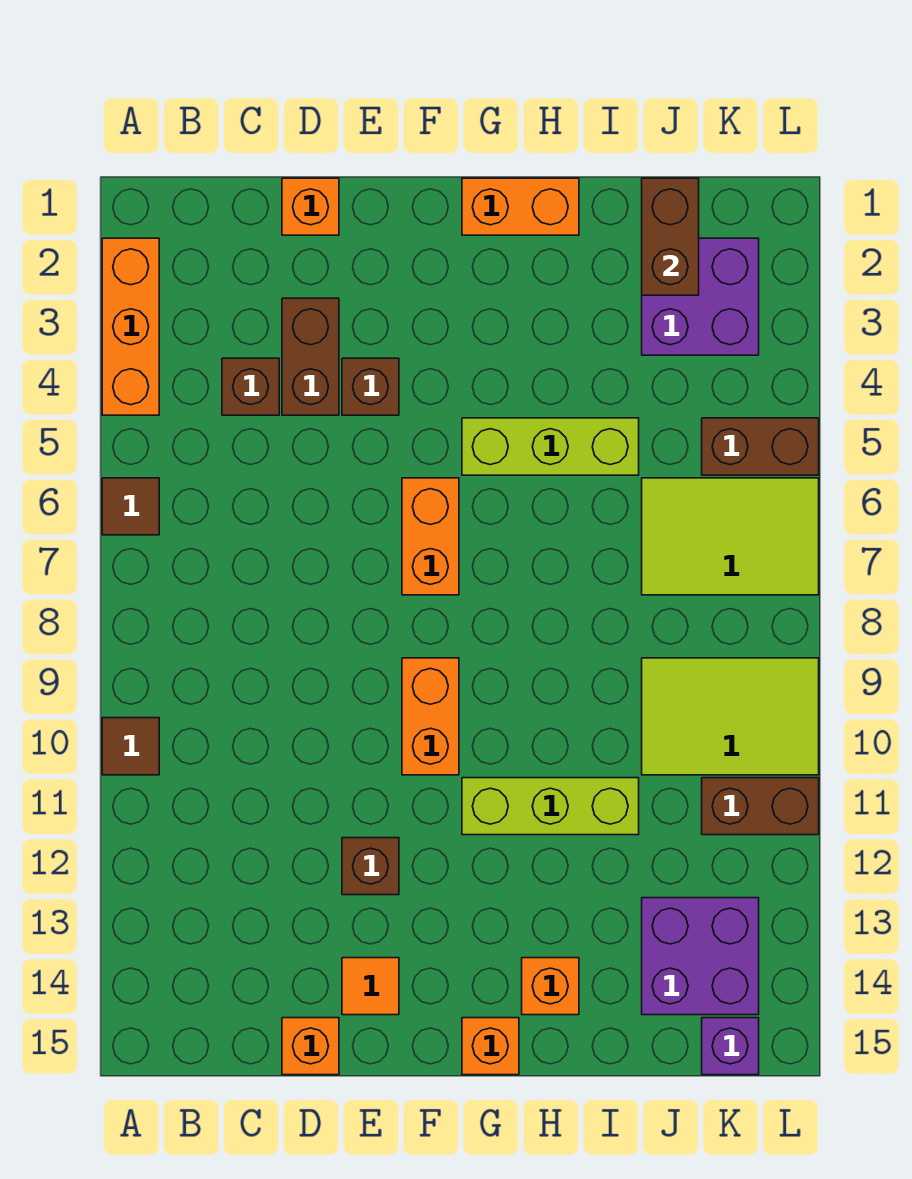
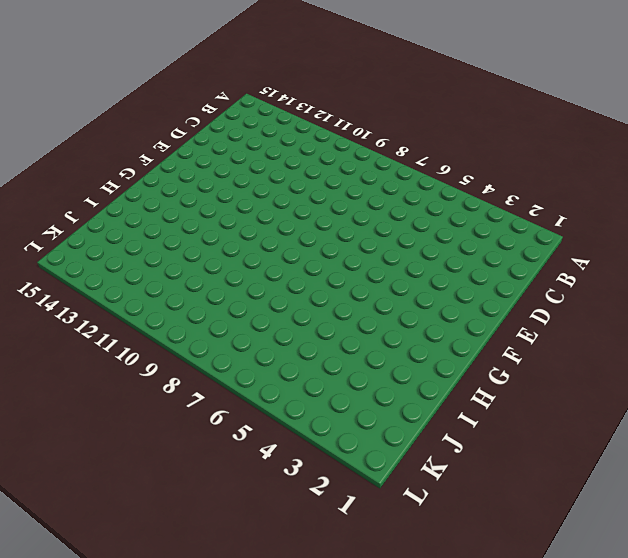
none -> orange 1x3 brick [102,238,159,415]
none -> brown 1x1 tile [102,478,159,535]
none -> brown 1x1 tile [102,718,159,775]

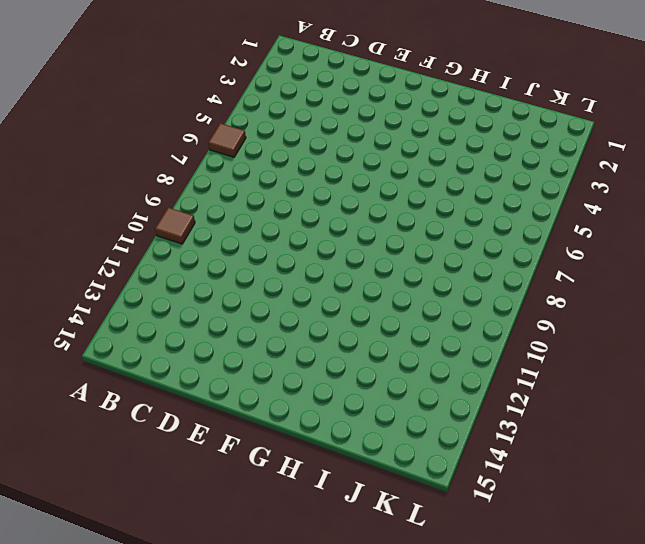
none -> orange 1x3 brick [102,238,159,415]
none -> brown 1x1 brick [222,358,279,415]
none -> orange 1x1 brick [282,178,339,235]

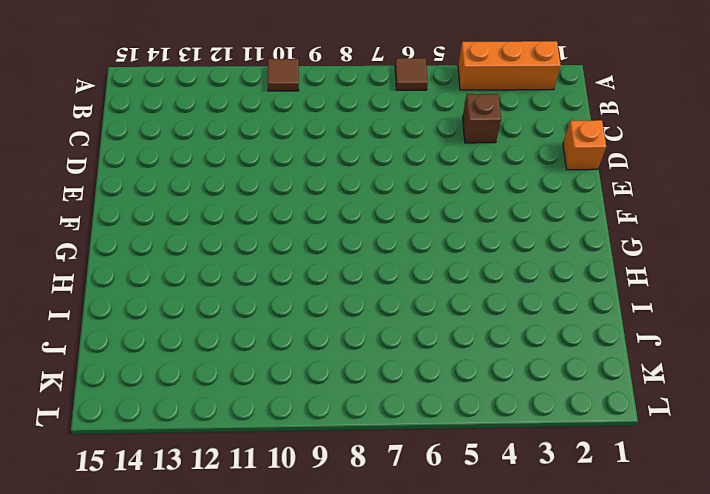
none -> brown 1x2 brick [282,298,339,415]
none -> orange 1x1 brick [282,1018,339,1075]
none -> brown 1x1 brick [342,358,399,415]

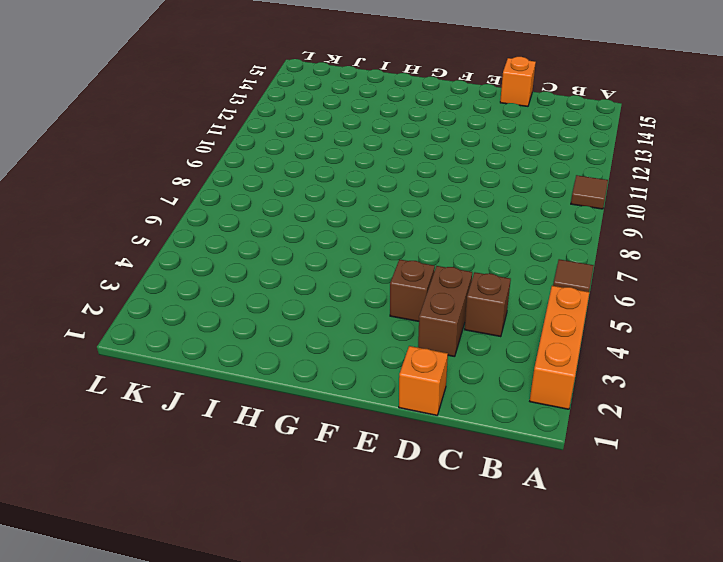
none -> brown 1x1 brick [342,838,399,895]
none -> orange 1x1 tile [342,958,399,1015]
none -> orange 1x2 brick [402,478,459,595]

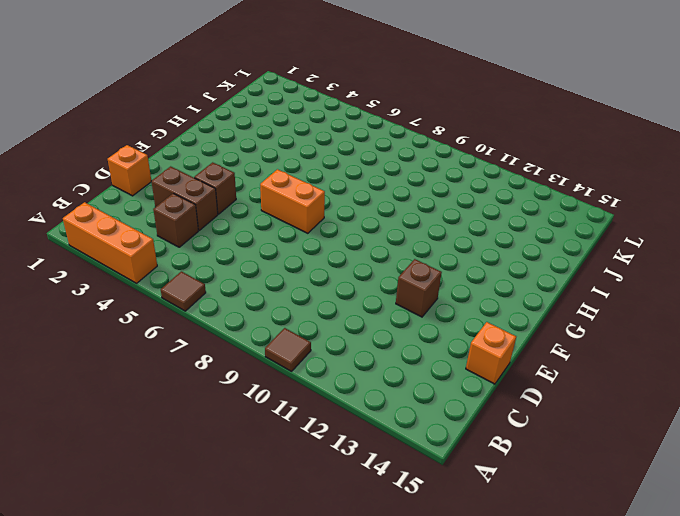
none -> orange 1x1 tile [342,958,399,1015]
none -> orange 1x2 brick [402,658,459,775]
none -> orange 1x2 brick [462,178,579,235]

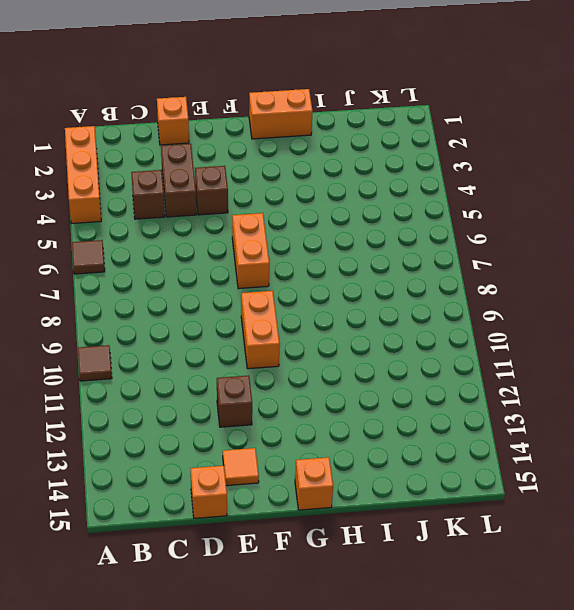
none -> lime 1x3 brick [462,418,639,475]
none -> lime 1x3 brick [462,778,639,835]
none -> orange 1x1 brick [522,958,579,1015]

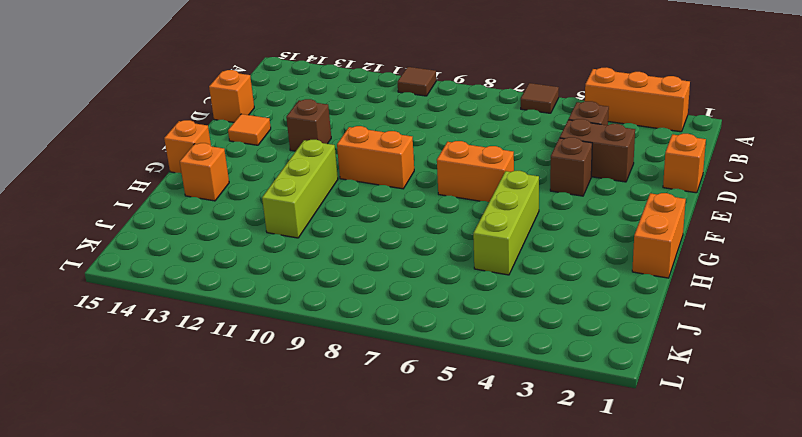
none -> purple 2x2 brick [642,238,759,355]
none -> lime 2x3 tile [642,478,819,595]
none -> lime 2x3 tile [642,658,819,775]

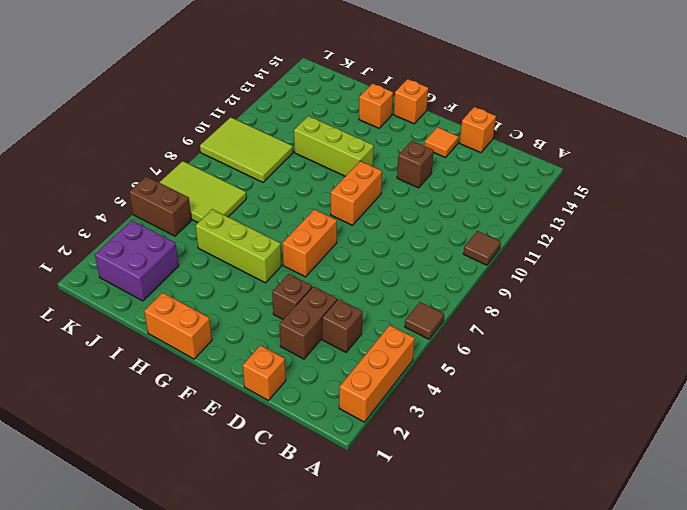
none -> purple 2x2 brick [642,898,759,1015]
none -> brown 1x2 brick [702,778,819,835]
none -> purple 1x1 brick [702,1018,759,1075]

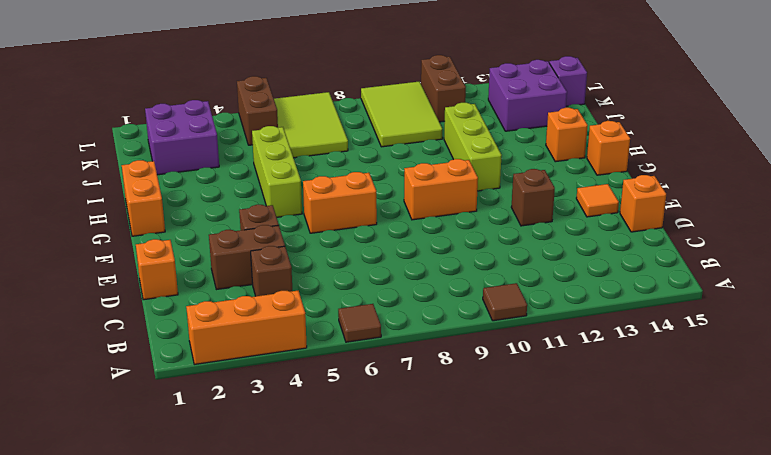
none -> brown 1x2 brick [642,178,699,295]

